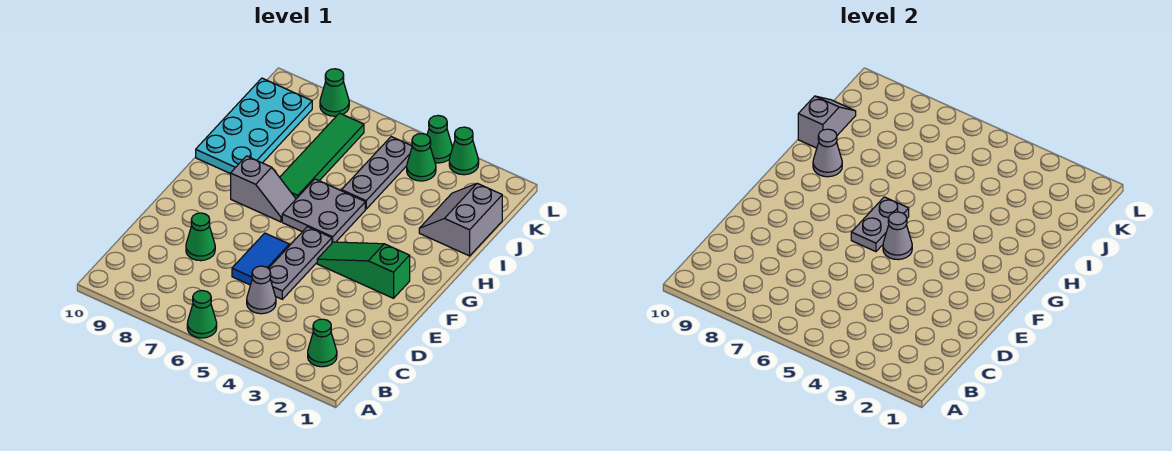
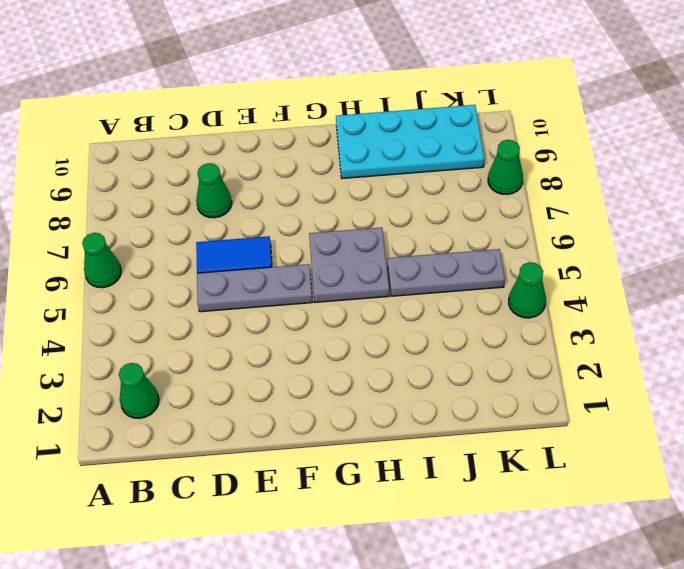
none -> grey 1x1 cone [247,266,276,314]
none -> green 1x3 slope [317,242,410,298]
none -> grey 1x2 slope [231,156,296,222]

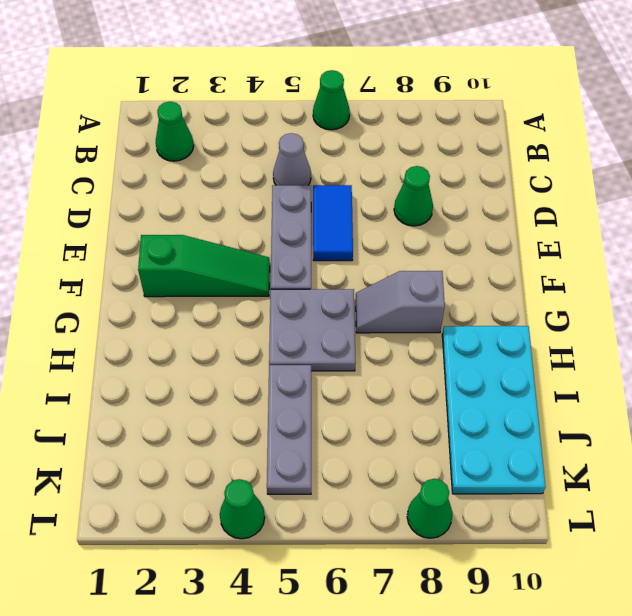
none -> green 1x4 tile [280,113,364,199]
none -> grey 2x2 slope [419,183,502,256]
none -> green 1x1 cone [407,134,436,181]

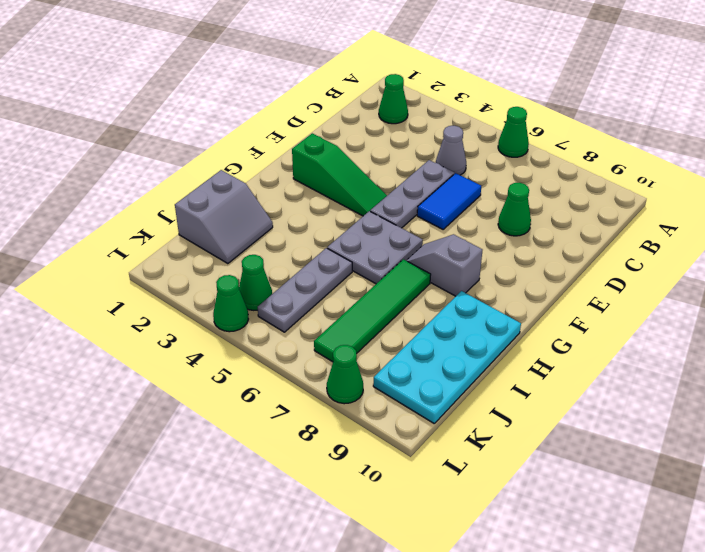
none -> green 1x1 cone [449,127,479,175]
none -> grey 1x1 cone [883,212,912,260]
none -> grey 1x2 plate [851,197,909,252]

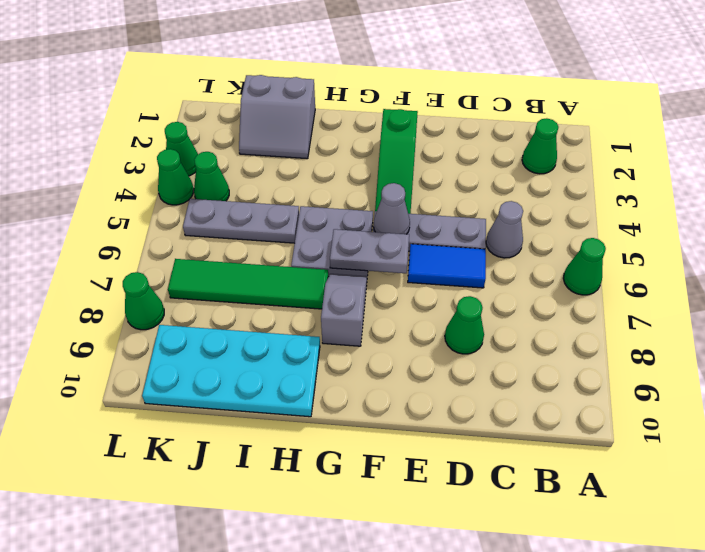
none -> grey 1x1 cone [813,129,842,177]
none -> grey 1x2 slope [798,96,856,148]

